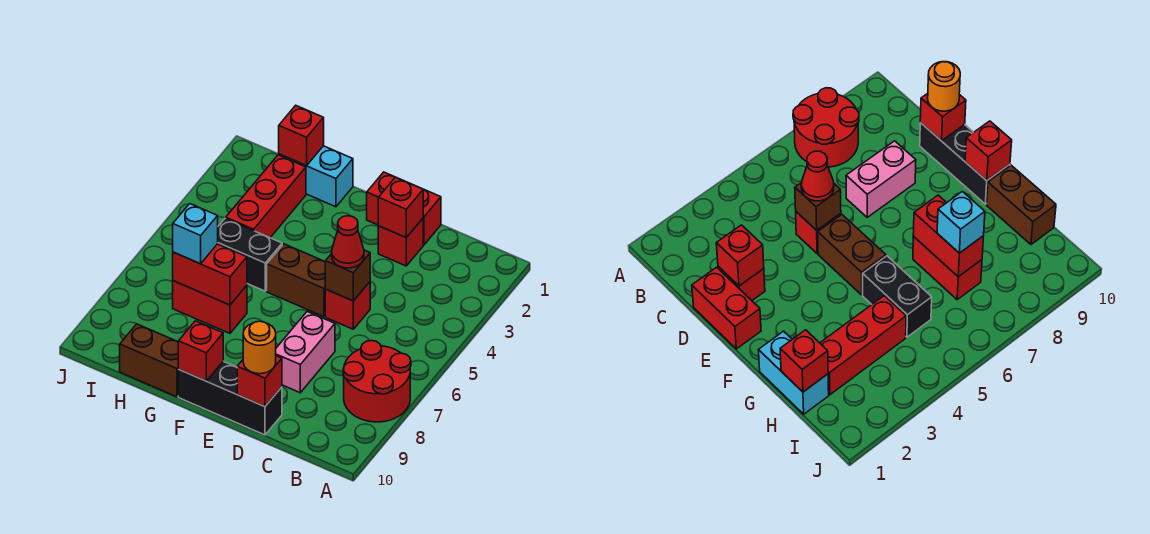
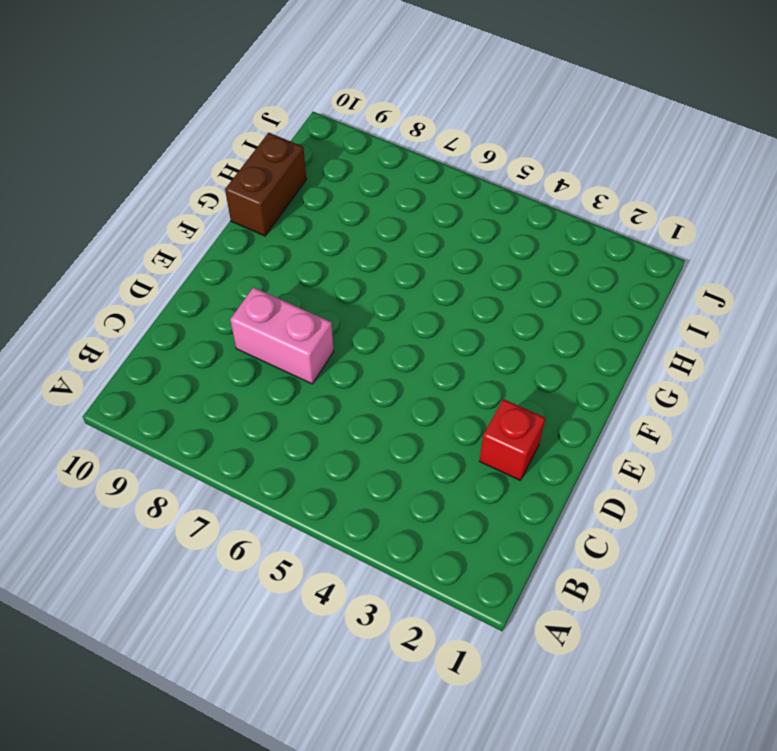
none -> red 2x2 round brick [343,340,411,422]
none -> red 1x2 brick [367,172,441,245]
none -> red 1x1 brick [325,282,370,329]

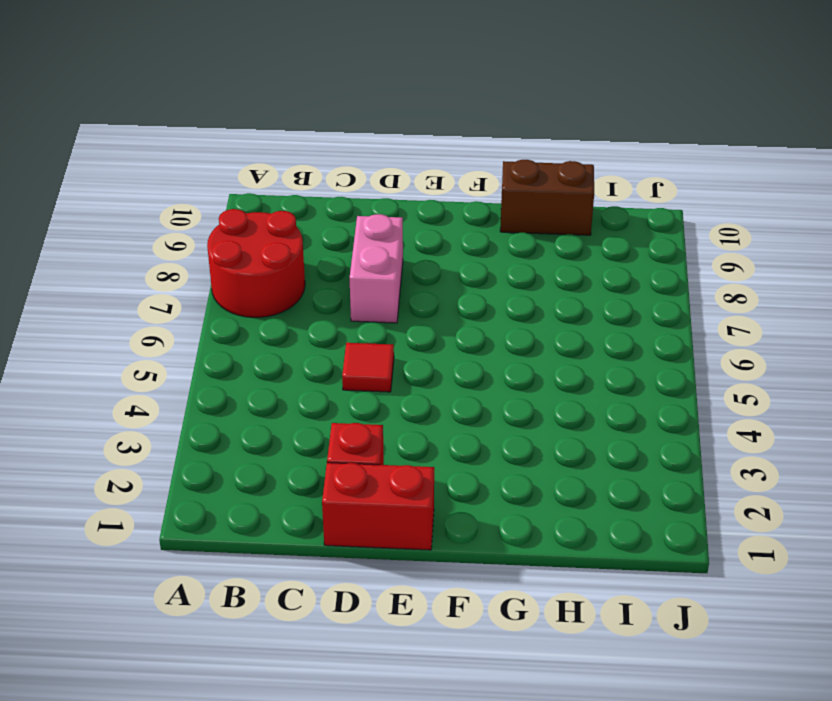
red 1x1 tile [342,343,394,392] -> red 1x1 brick [325,282,370,329]
none -> black 1x3 brick [178,361,282,435]
none -> brown 1x2 brick [267,244,325,317]
none -> cyan 1x2 brick [279,146,353,207]

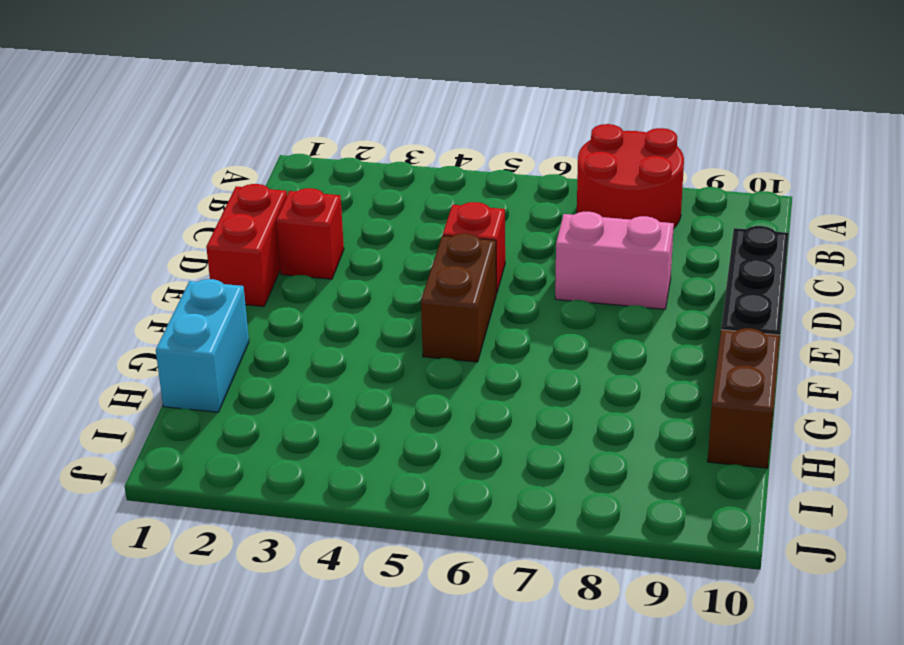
none -> black 1x2 brick [218,218,282,291]
none -> red 1x2 brick [173,281,247,333]
none -> red 1x3 brick [226,155,306,238]

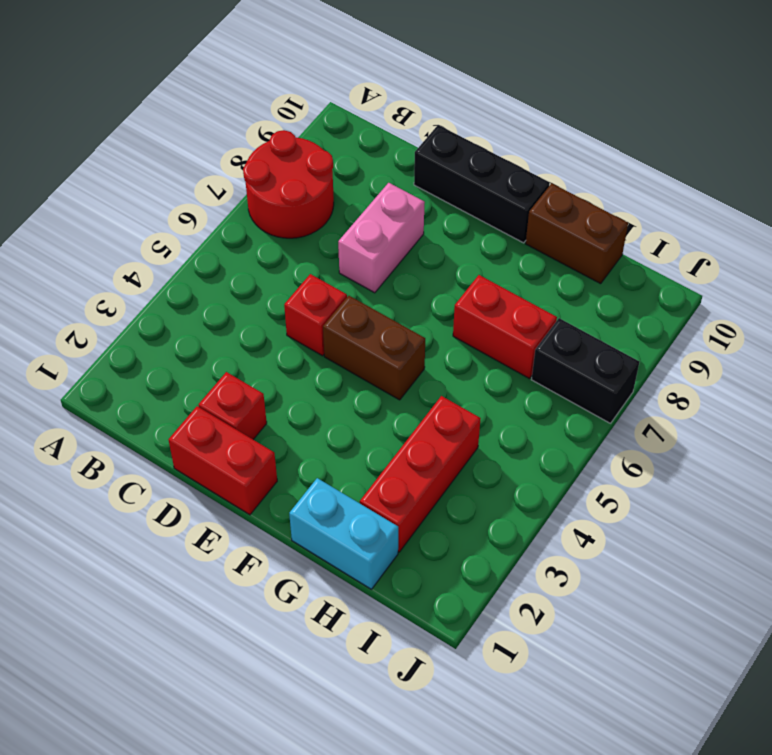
black 1x2 brick [531,318,639,423] -> black 1x2 brick moved to [218,218,282,291]
none -> red 1x1 brick [378,177,423,238]
none -> brown 1x1 brick [325,250,370,301]
none -> red 1x1 brick [237,356,282,406]

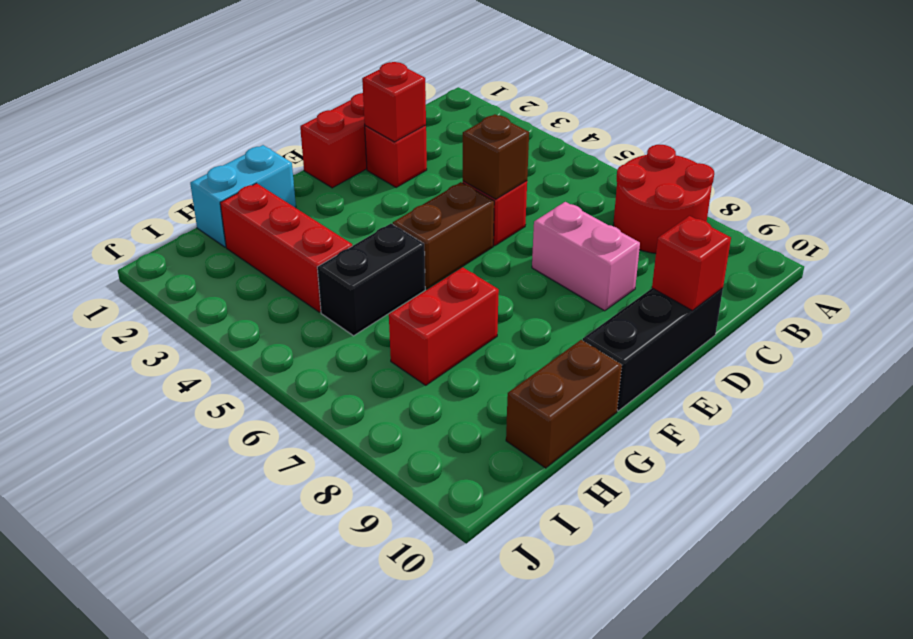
none -> red 1x1 brick [178,321,223,381]
none -> red 1x2 brick [173,244,247,305]
none -> red 1x1 brick [279,105,324,166]

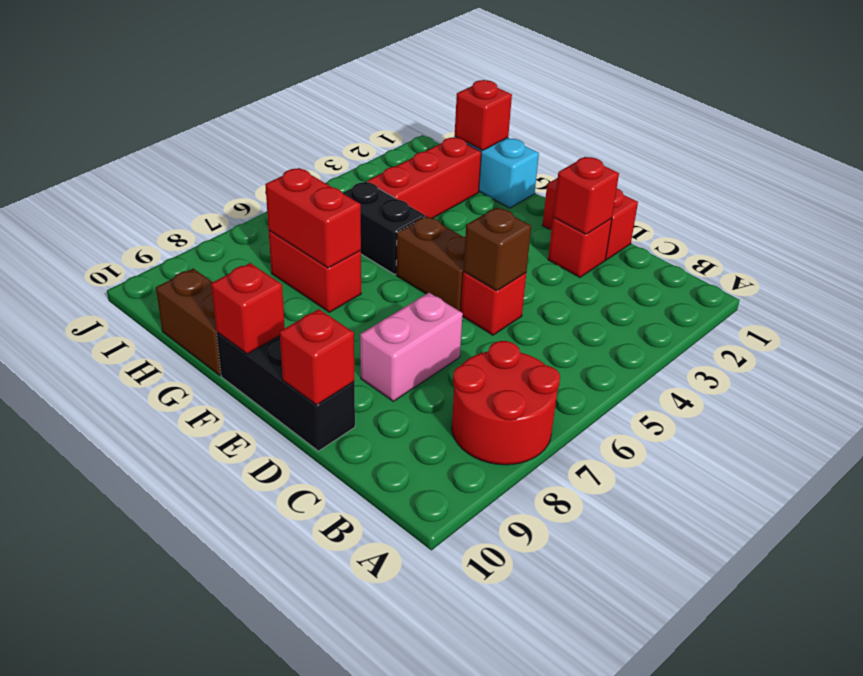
none -> red 1x1 cone [332,216,364,268]
none -> orange 1x1 round brick [243,321,276,374]
none -> cyan 1x1 brick [173,204,218,264]

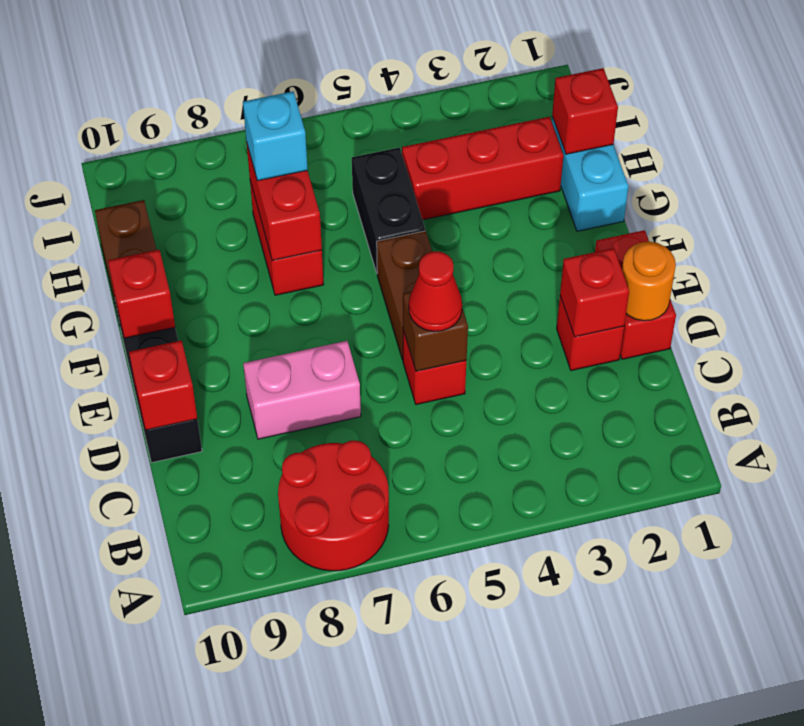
orange 1x1 round brick [622,242,676,321] -> orange 1x1 round brick moved to [243,321,276,374]

